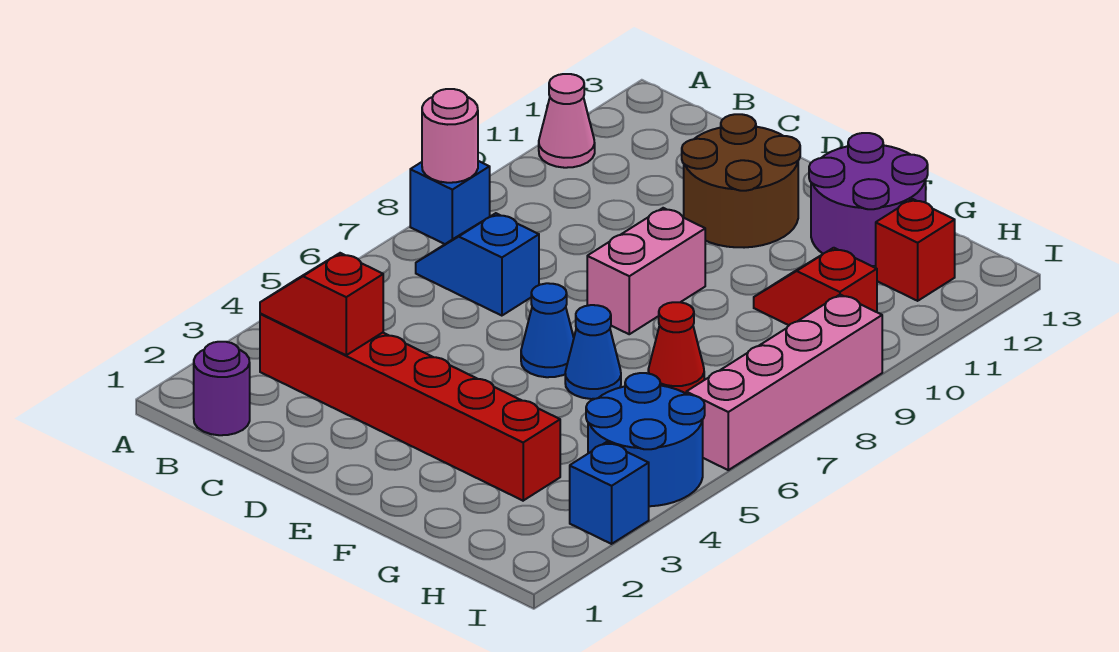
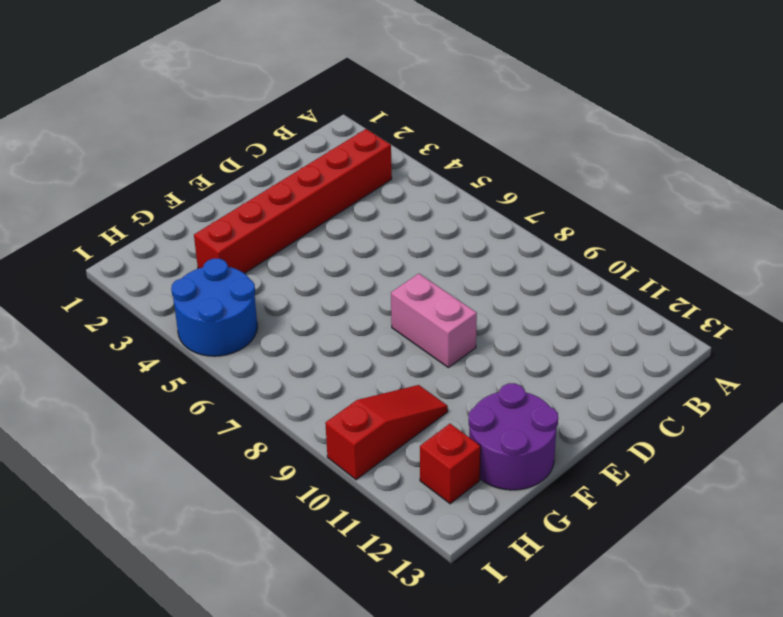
red 1x3 slope [325,385,448,480] -> red 1x2 slope [754,248,877,325]
none -> blue 1x1 brick [410,161,490,244]
none -> pink 1x1 cone [539,74,595,168]
none -> purple 1x1 round brick [194,342,250,435]

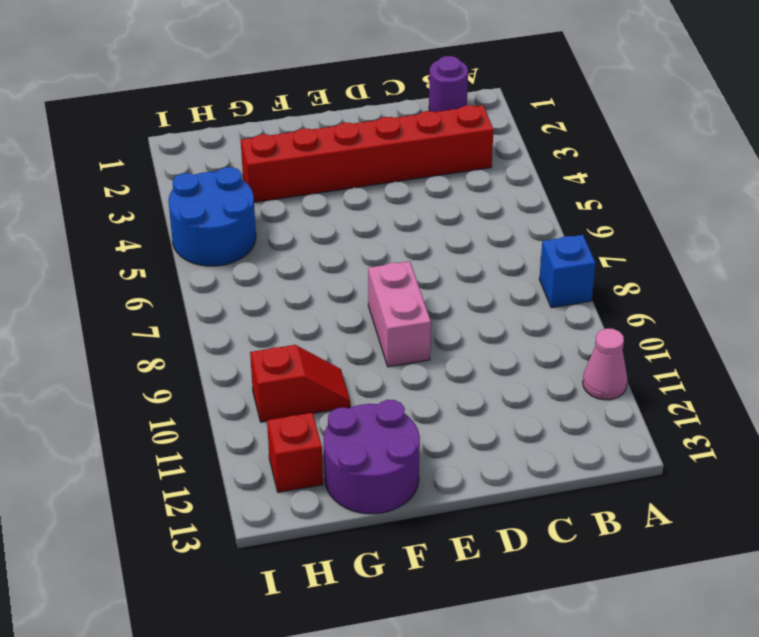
none -> blue 1x2 slope [416,213,539,316]
none -> brown 2x2 round brick [682,114,800,248]
none -> blue 1x1 cone [521,283,574,377]

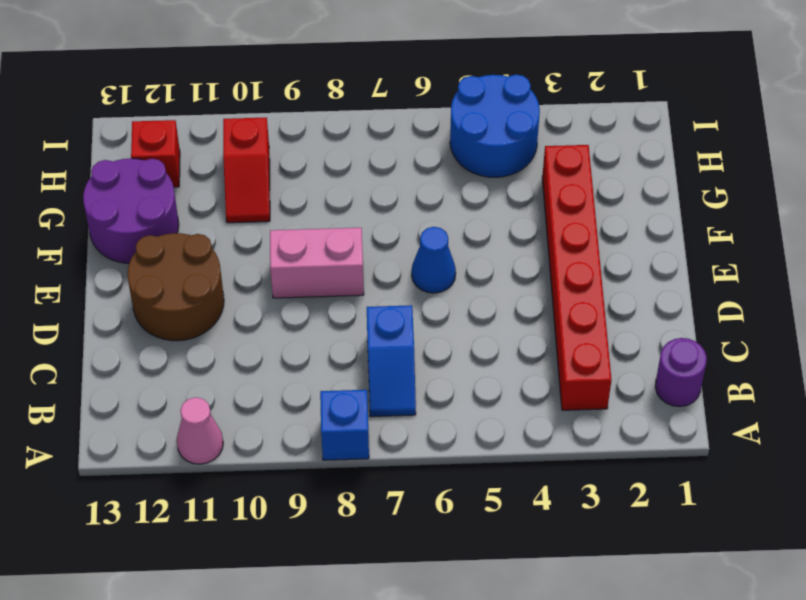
none -> blue 1x1 cone [565,305,621,399]
none -> red 1x1 cone [648,302,704,393]
none -> blue 1x1 brick [570,442,649,544]

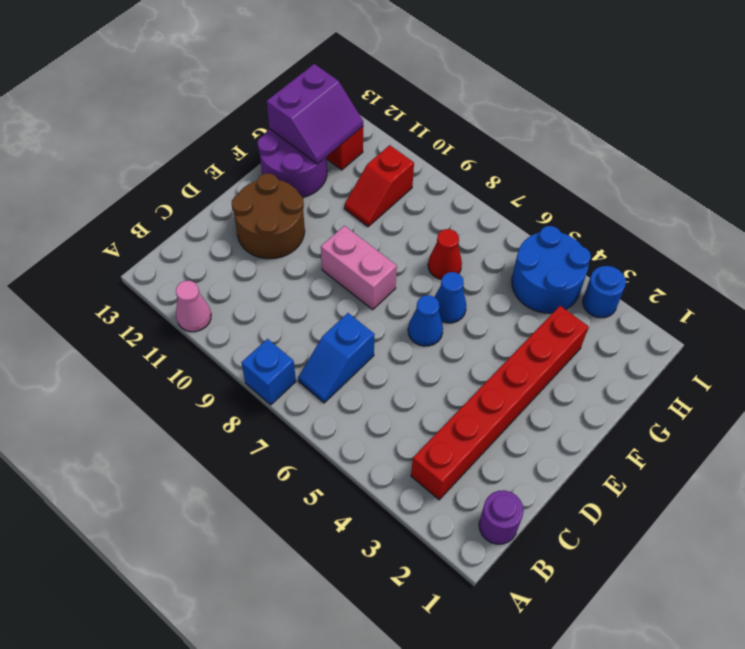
purple 2x2 slope [267,64,363,164] -> none
blue 1x1 round brick [583,266,626,318] -> blue 1x1 brick [570,442,649,544]
none -> pink 1x4 brick [686,295,882,470]
none -> pink 1x1 round brick [422,89,478,183]
none -> red 1x2 slope [260,253,383,355]

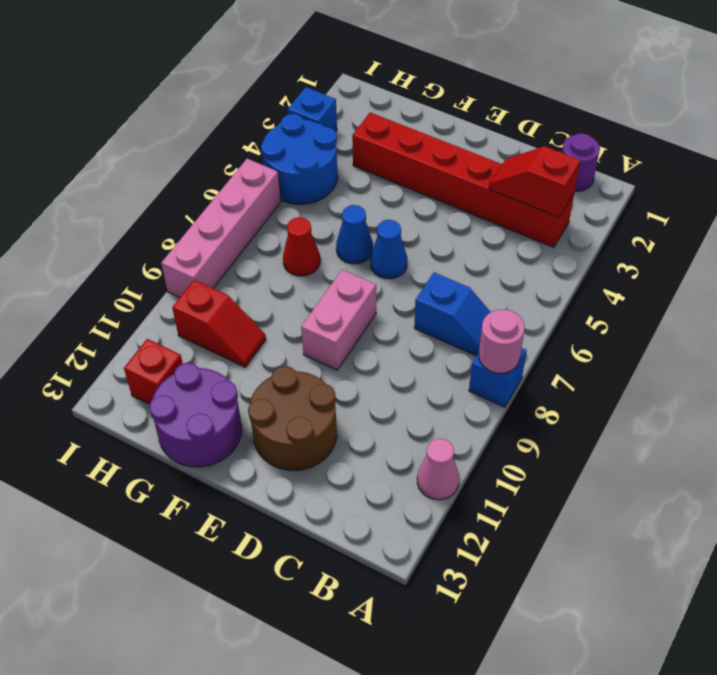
red 1x2 slope [489,146,580,217] -> red 1x2 slope turned to [260,253,383,355]

